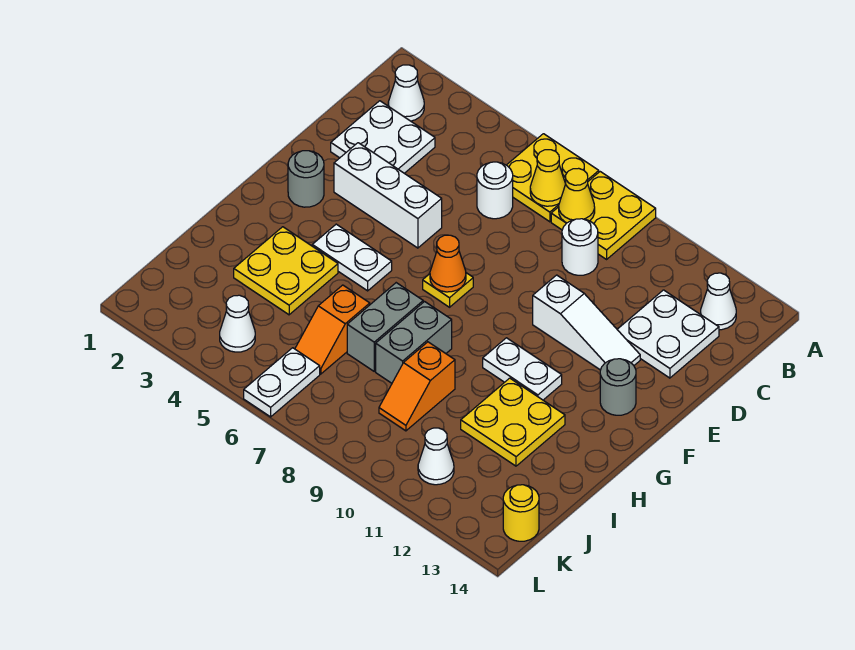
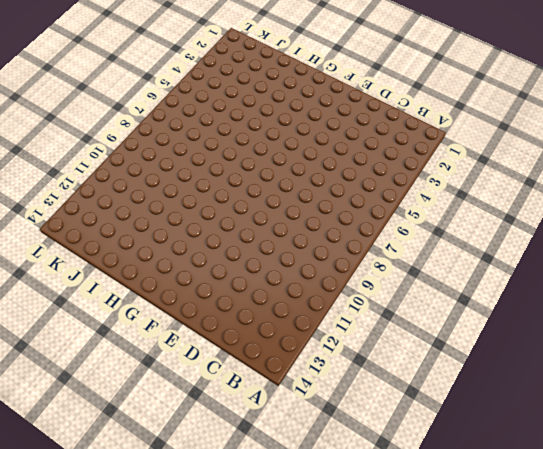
none -> yellow 2x2 plate [507,134,599,222]
none -> yellow 2x2 plate [551,172,656,259]
none -> white 1x1 cone [388,65,424,121]

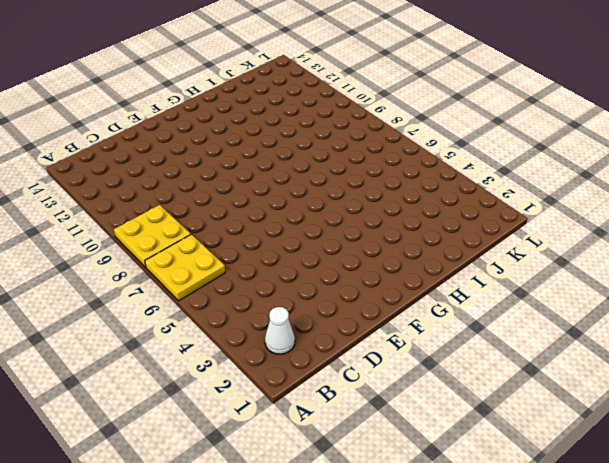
none -> white 1x1 cone [701,273,736,330]
none -> white 2x2 plate [331,101,435,173]
none -> white 1x1 round brick [477,162,513,219]

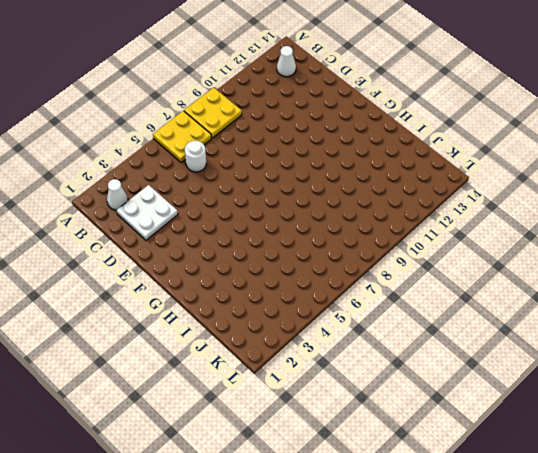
none -> white 1x1 round brick [562,219,598,275]
none -> white 2x2 plate [617,290,719,378]
none -> white 1x3 brick [334,143,442,248]

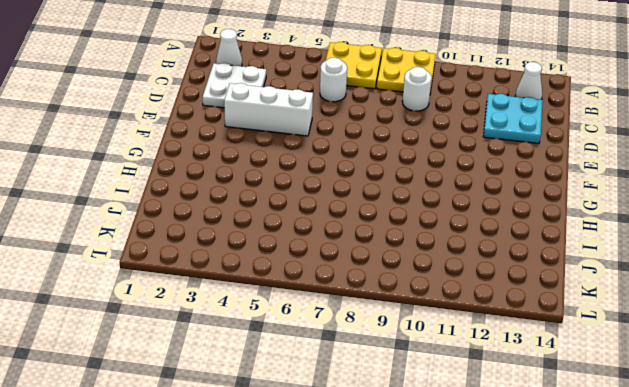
cyan 2x2 plate [483,94,543,144] -> white 2x2 plate [617,290,719,378]
none -> white 1x3 slope [533,275,640,370]
none -> grey 1x1 round brick [288,151,324,207]
none -> yellow 1x1 plate [423,273,473,307]

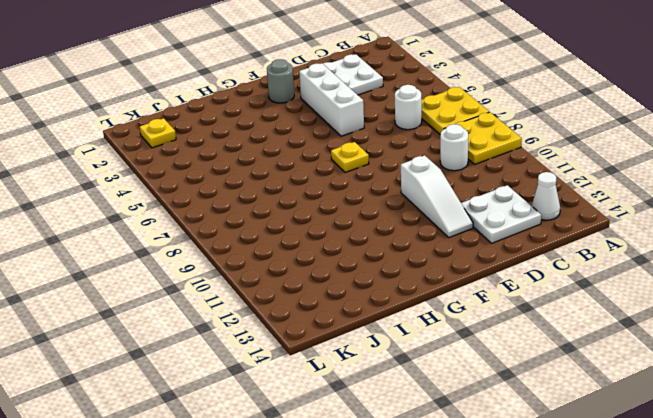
yellow 1x1 plate [140,118,176,148] -> none
none -> white 1x1 cone [388,65,424,121]
none -> grey 1x1 round brick [600,359,636,415]
none -> white 1x2 plate [312,224,392,291]

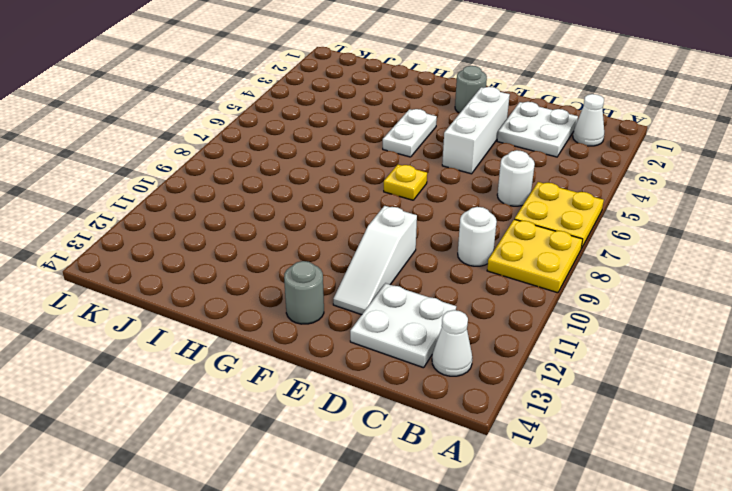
none -> white 1x2 plate [483,338,562,400]
none -> yellow 2x2 plate [234,227,338,315]
none -> grey 1x2 brick [347,283,423,371]

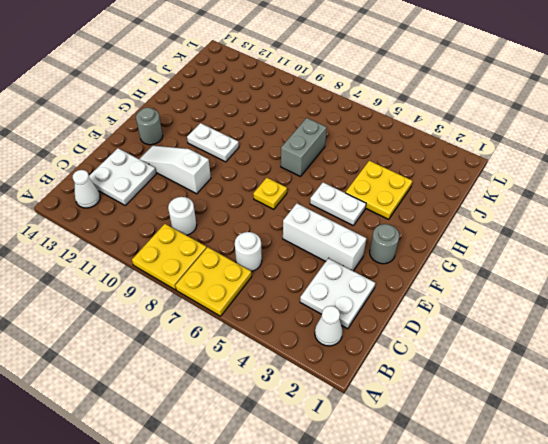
none -> grey 1x2 brick [376,302,452,383]
none -> yellow 2x2 plate [461,378,565,466]
none -> orange 1x2 slope [295,285,370,374]

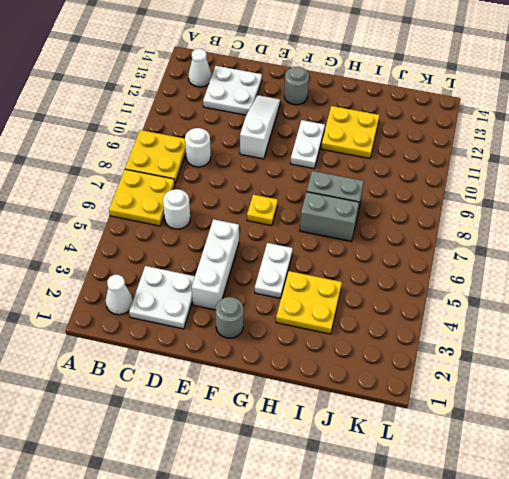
none -> orange 1x2 slope [295,285,370,374]
none -> orange 1x2 slope [379,342,455,431]
none -> white 1x1 cone [220,295,255,352]

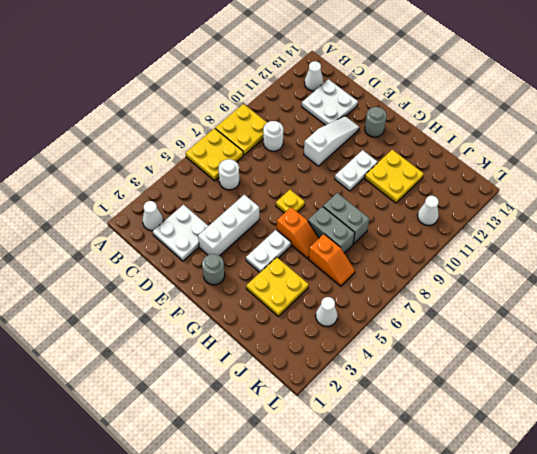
orange 1x2 slope [277,207,319,259] -> orange 1x2 slope moved to [379,342,455,431]
none -> white 1x2 plate [244,348,320,417]
none -> yellow 1x1 round brick [503,485,539,541]
none -> yellow 1x1 cone [530,150,566,206]

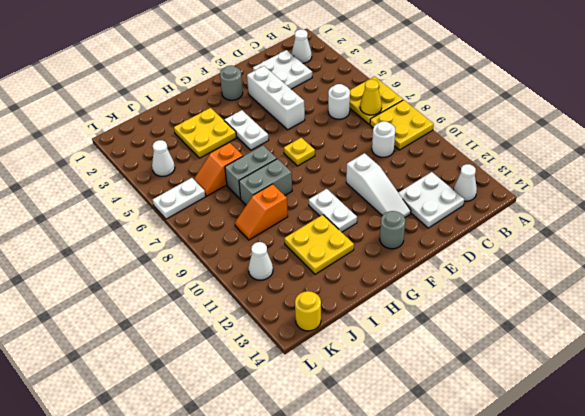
none -> yellow 1x1 cone [559,168,595,223]
none -> orange 1x1 cone [430,235,466,292]

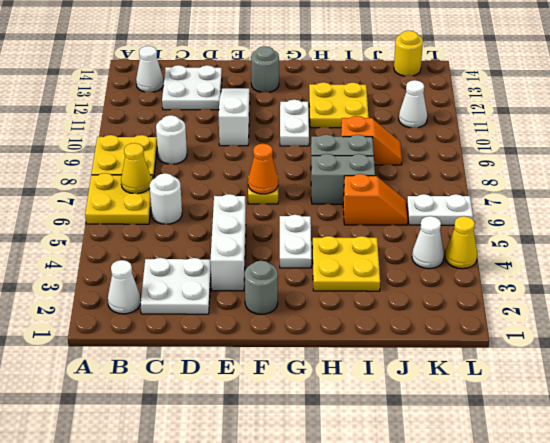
yellow 1x1 cone [445,216,477,269] -> yellow 1x1 cone moved to [559,168,595,223]

